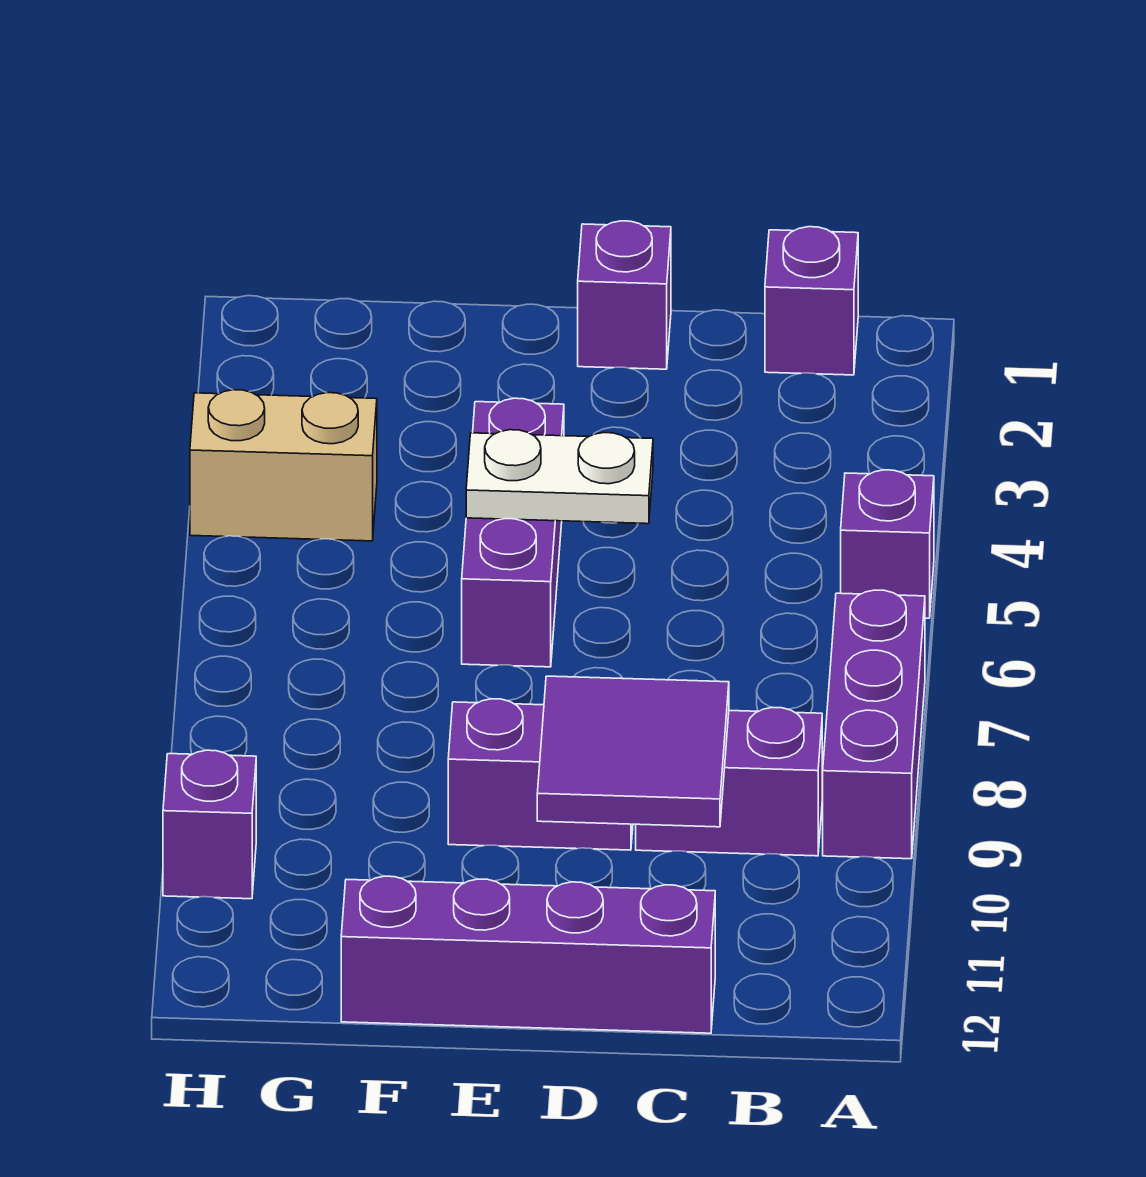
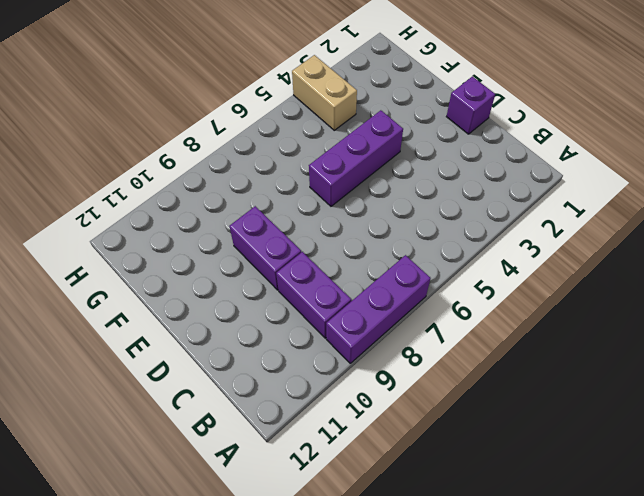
none -> purple 1x1 brick [841,470,934,618]
none -> purple 1x1 brick [765,227,858,375]
none -> purple 1x4 brick [341,876,715,1033]

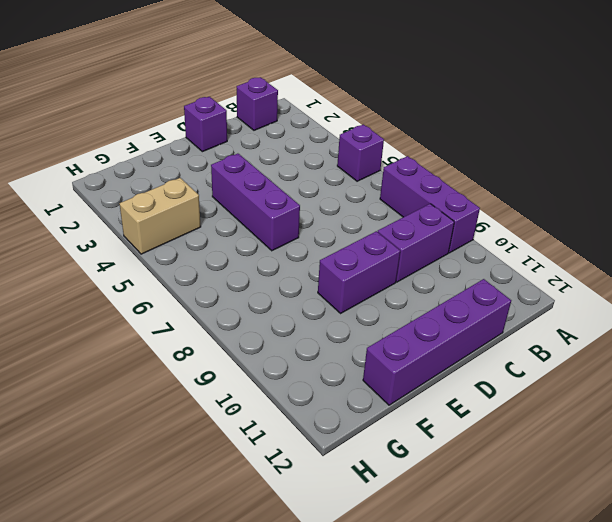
none -> purple 1x1 brick [163,750,256,899]
none -> purple 2x2 tile [537,676,729,827]
none -> white 1x2 plate [466,430,653,524]

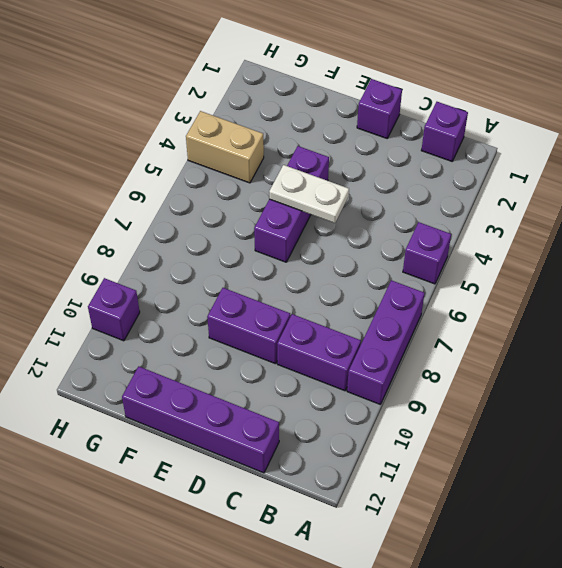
none -> purple 2x2 tile [537,676,729,827]

